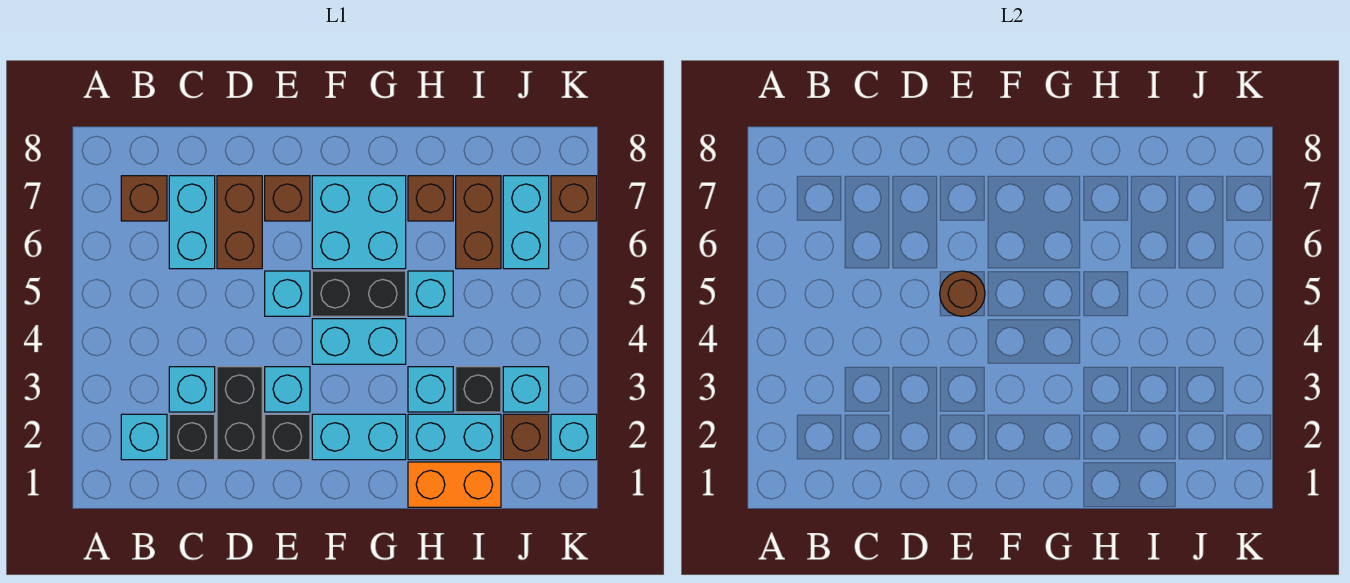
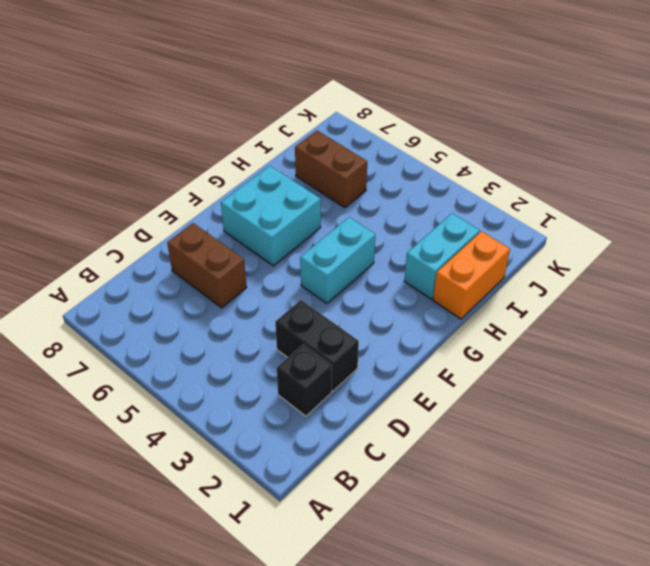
none -> cyan 1x1 brick [121,414,167,460]
none -> brown 1x1 brick [121,176,167,221]
none -> cyan 1x1 brick [169,367,215,412]

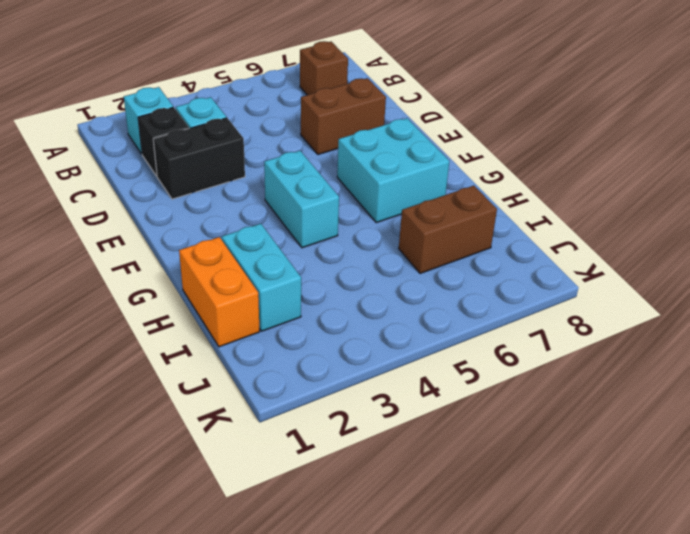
none -> cyan 1x2 brick [169,176,215,269]
none -> black 1x1 brick [265,414,310,460]
none -> cyan 1x1 brick [265,367,310,412]

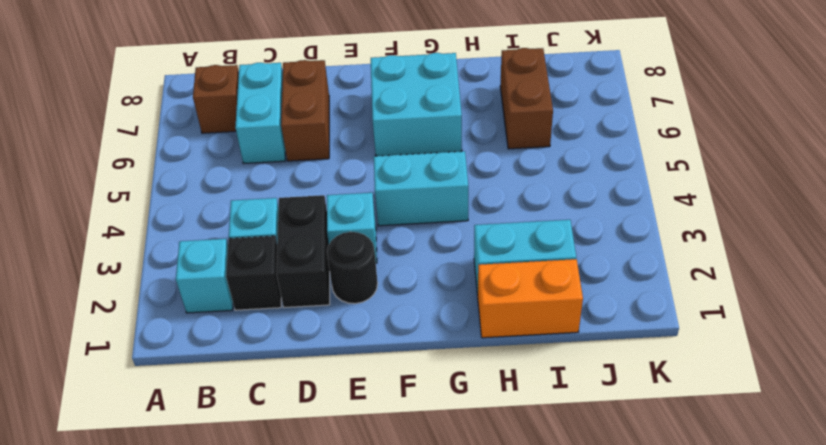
black 1x1 round brick [327,232,378,304] -> black 1x1 brick [265,414,310,460]
none -> cyan 1x1 brick [265,271,310,316]
none -> brown 1x1 brick [265,176,310,221]
none -> cyan 1x2 brick [312,414,406,460]

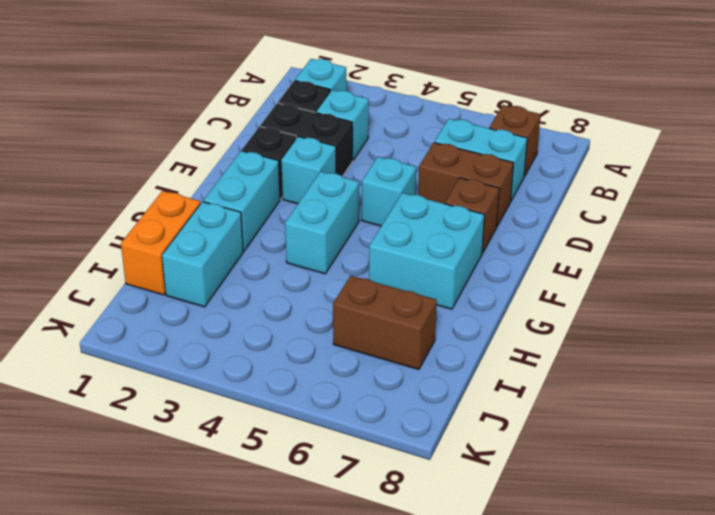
none -> black 1x2 brick [312,271,406,316]
none -> cyan 1x1 brick [408,367,453,412]
none -> cyan 1x1 brick [408,271,453,316]

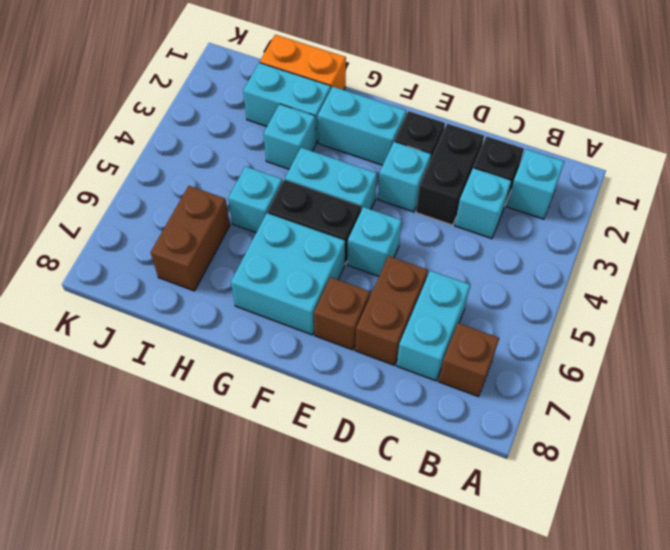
none -> brown 1x1 brick [408,176,453,221]
none -> black 1x1 brick [456,367,501,412]
none -> brown 1x1 brick [503,414,549,460]

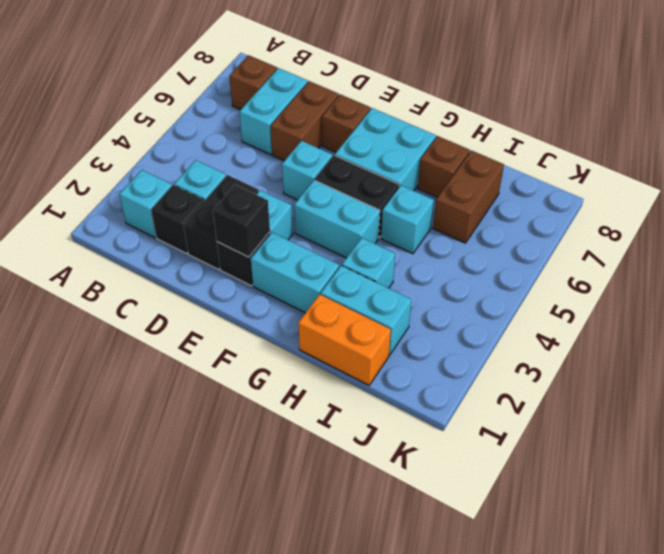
black 1x1 brick [213,185,270,257] -> black 1x1 brick moved to [456,367,501,412]
none -> brown 1x1 brick [503,414,549,460]
none -> cyan 1x1 brick [503,367,549,412]
none -> cyan 1x2 brick [503,176,549,269]

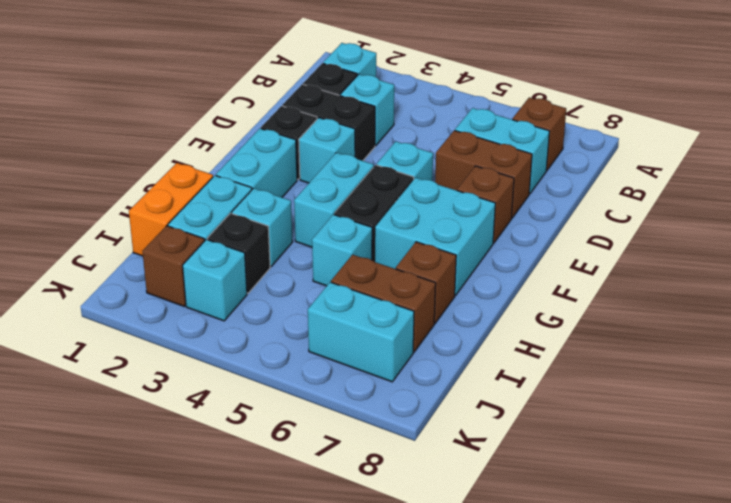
none -> cyan 1x1 brick [551,414,597,460]
none -> brown 1x1 brick [551,176,597,221]
none -> brown 1x1 round brick [940,271,985,316]

